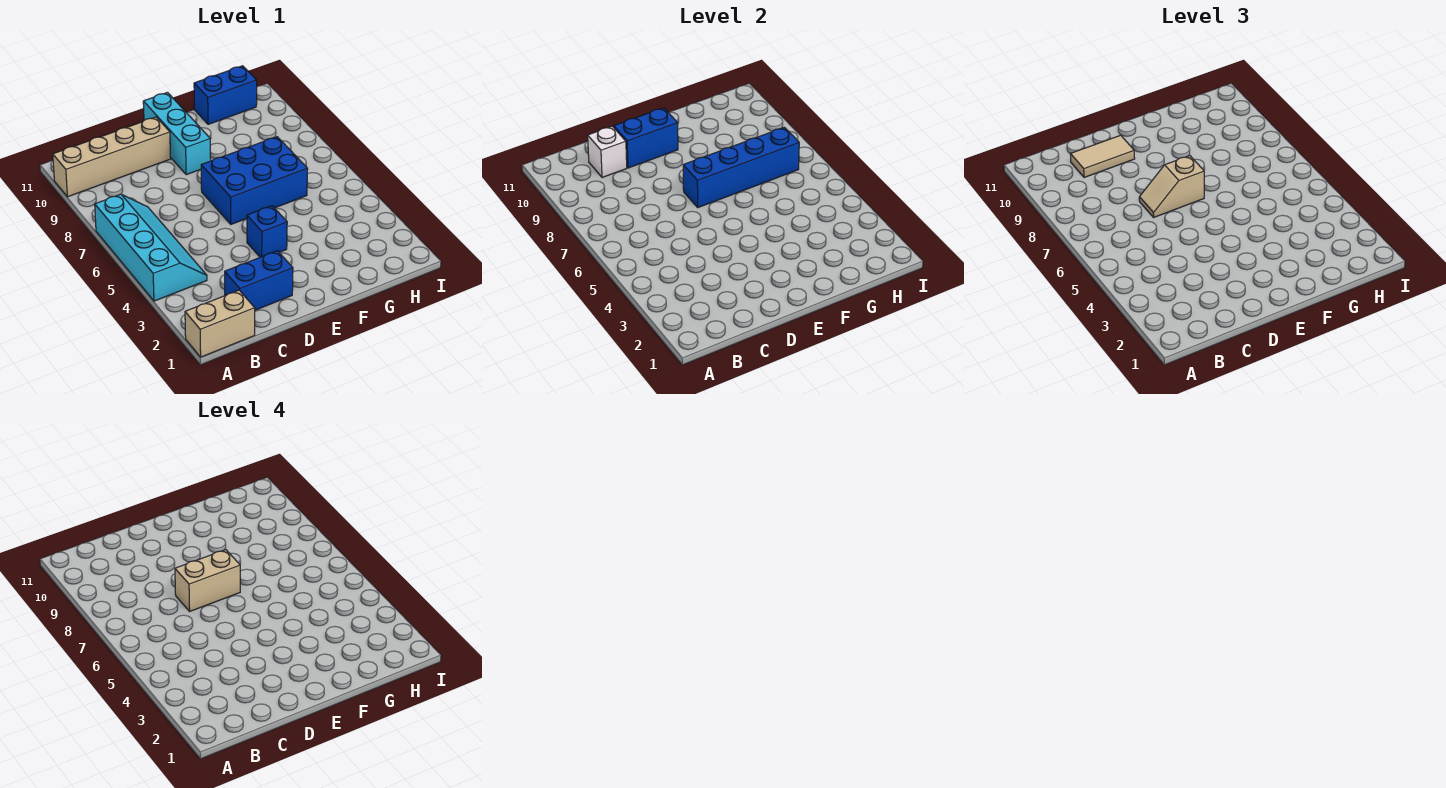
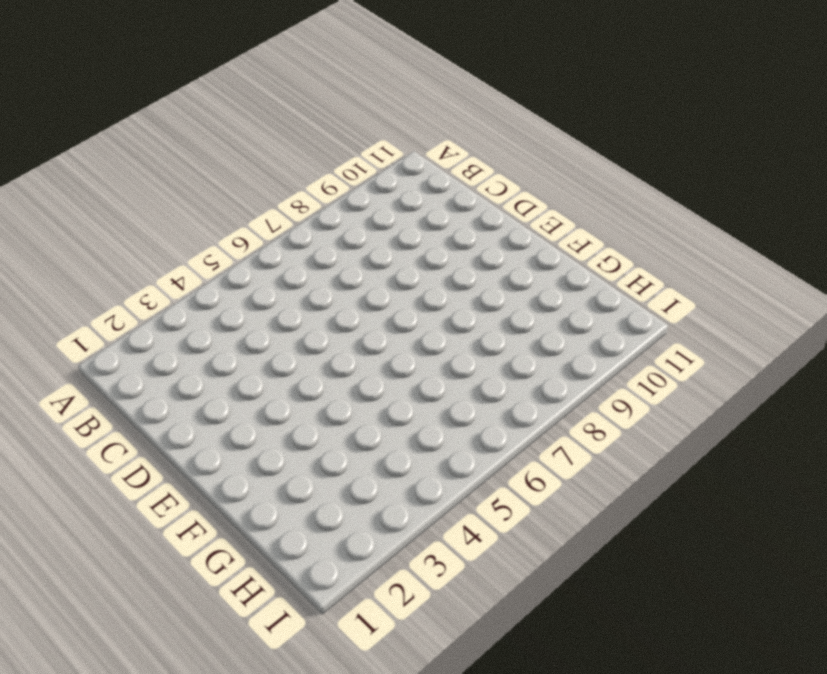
none -> tan 1x2 brick [185,290,255,357]
none -> cyan 2x4 slope [95,194,207,301]
none -> tan 1x4 brick [53,117,171,197]

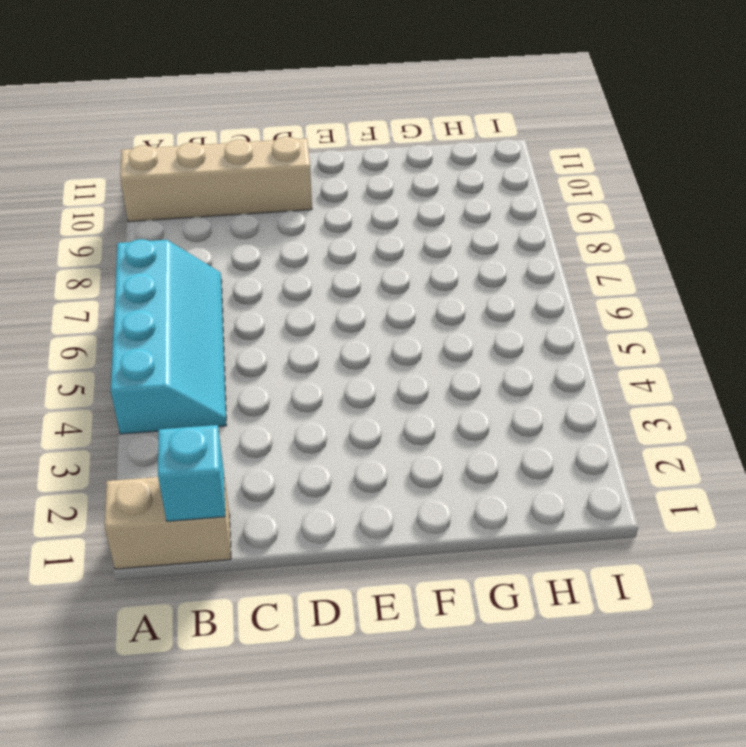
cyan 1x1 brick [158,425,225,521] -> none
none -> blue 1x2 brick [225,251,293,310]
none -> blue 1x1 brick [247,206,287,257]
none -> blue 2x3 brick [201,137,308,224]

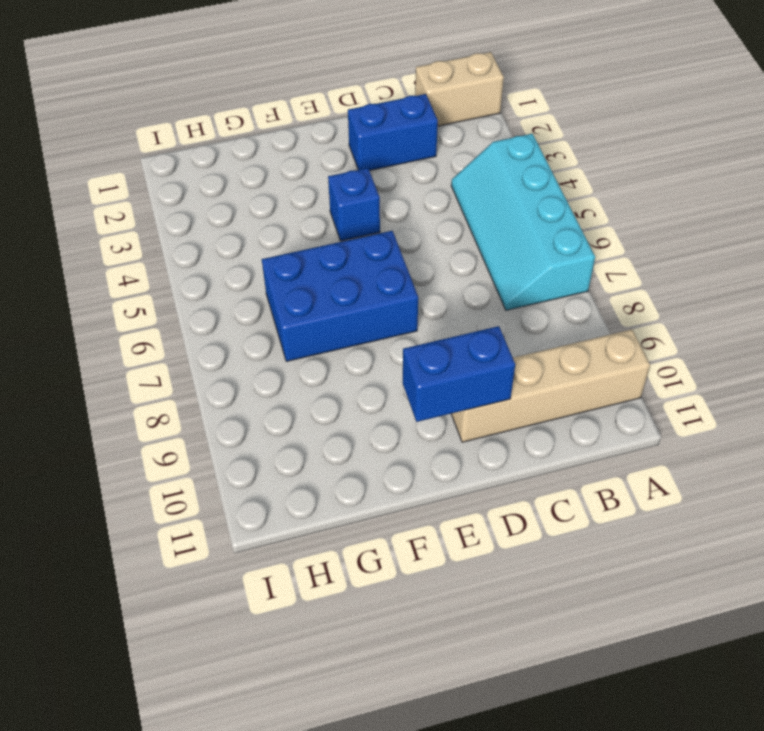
none -> cyan 1x3 brick [143,92,211,175]
none -> blue 1x2 brick [194,66,257,124]
none -> white 1x1 brick [588,126,627,178]

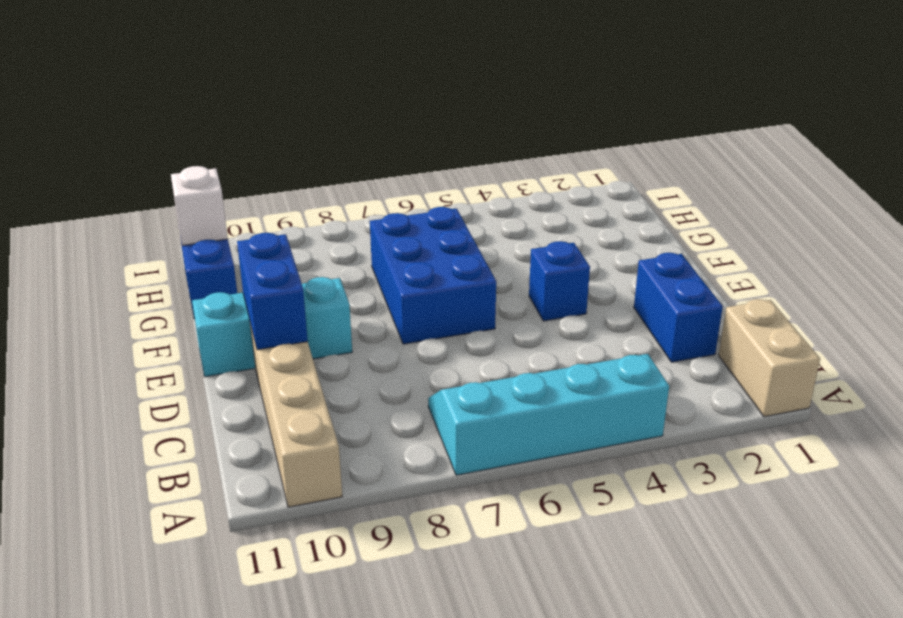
white 1x1 brick [171,166,228,246] -> white 1x1 brick moved to [588,126,627,178]
none -> blue 1x4 brick [683,127,799,208]
none -> tan 1x2 tile [1070,135,1135,178]
none -> tan 1x2 slope [1139,156,1204,217]

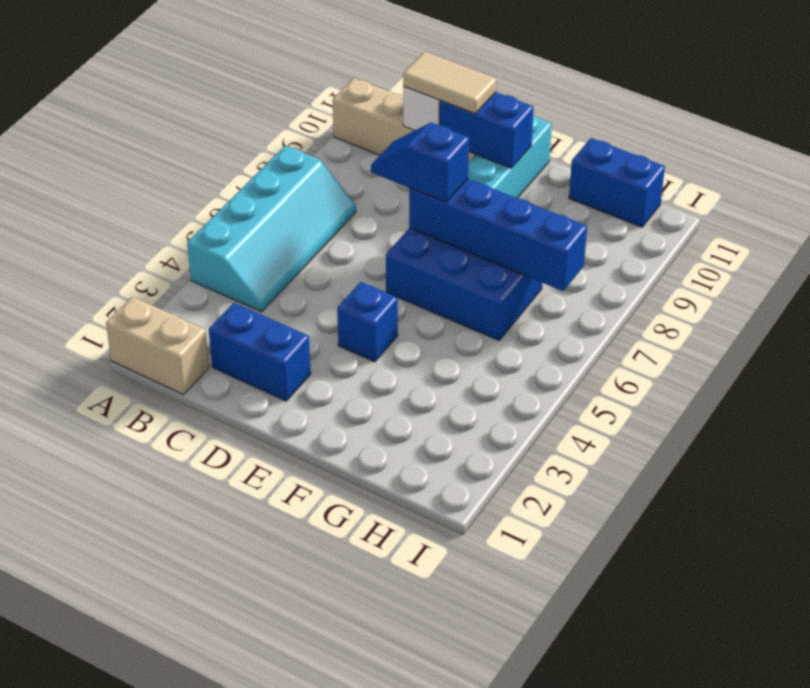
blue 1x2 slope [371,122,469,202] -> tan 1x2 slope [1139,156,1204,217]
none -> tan 1x2 brick [175,550,240,611]

